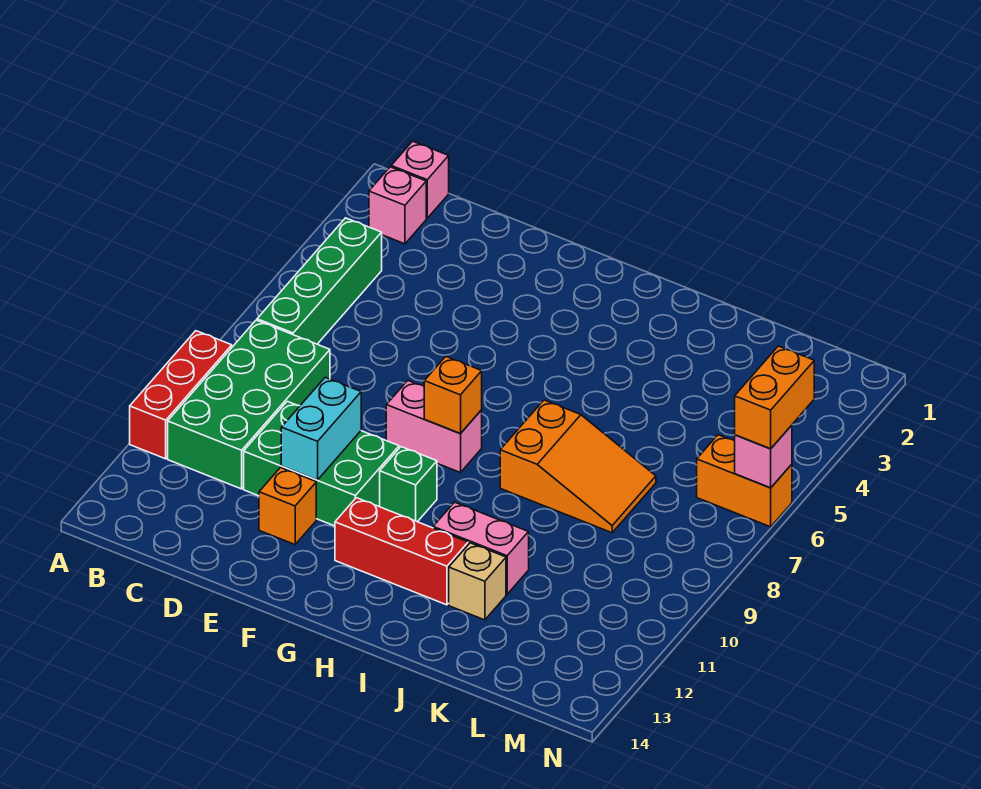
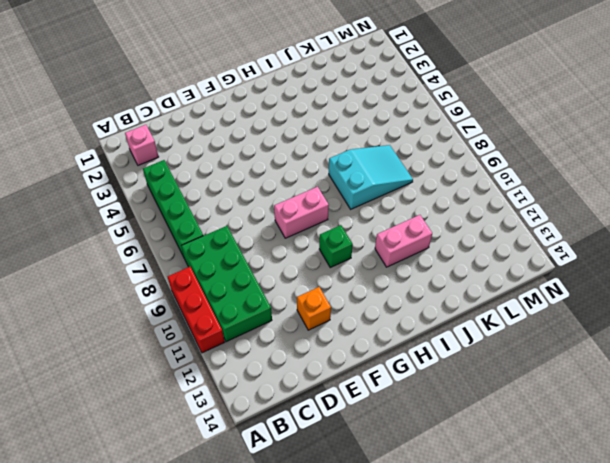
cyan 2x3 slope [329,145,413,209] -> orange 2x3 slope [500,400,656,533]
none -> pink 1x1 brick [391,141,449,218]
none -> green 2x3 brick [244,401,399,526]
none -> red 1x3 brick [335,498,468,605]

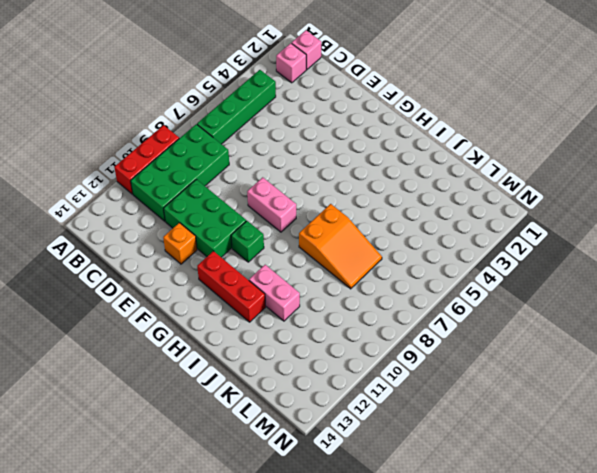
none -> tan 1x1 brick [449,543,506,620]
none -> orange 1x2 brick [697,435,792,527]
none -> cyan 1x2 brick [281,377,361,480]

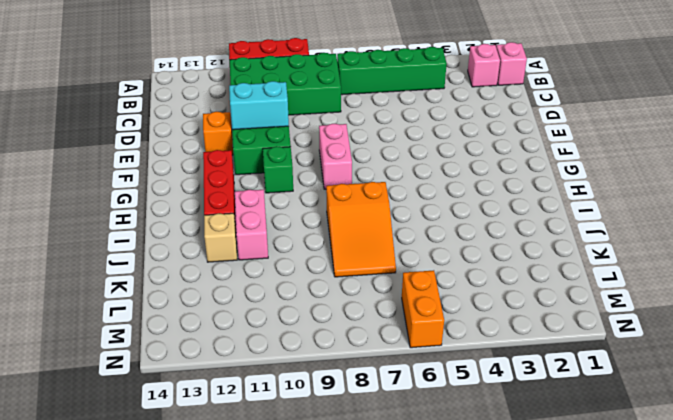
none -> orange 1x1 brick [424,357,482,433]
none -> pink 1x1 brick [735,425,792,488]
none -> orange 1x2 brick [735,346,814,449]

